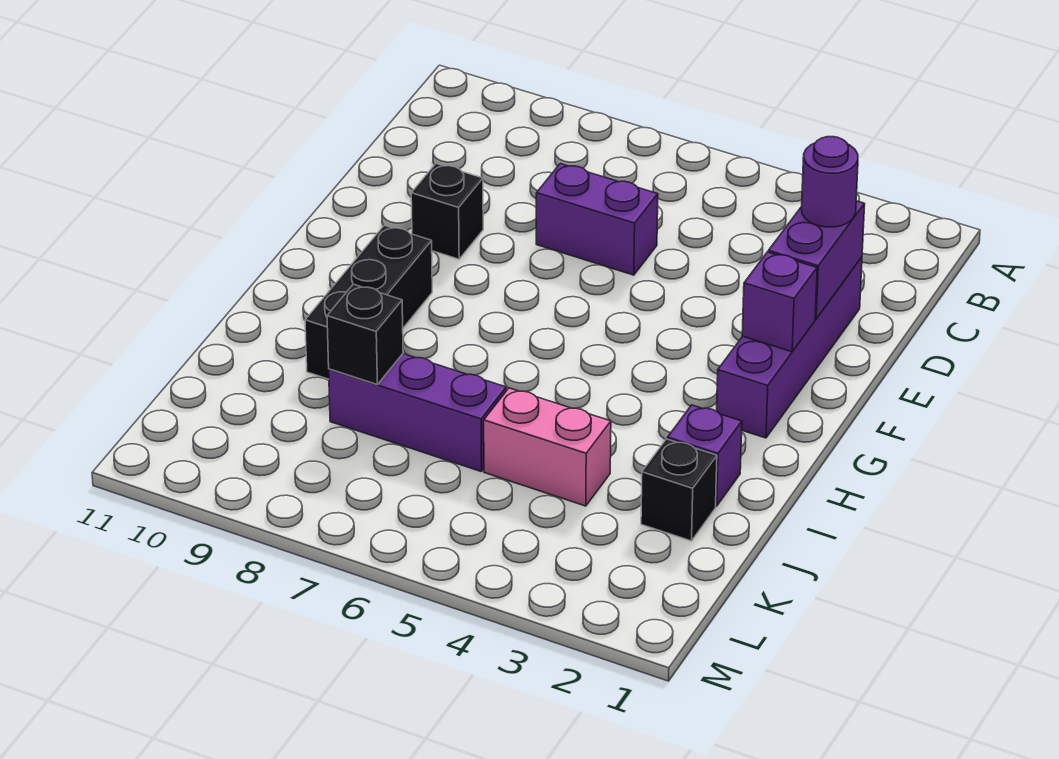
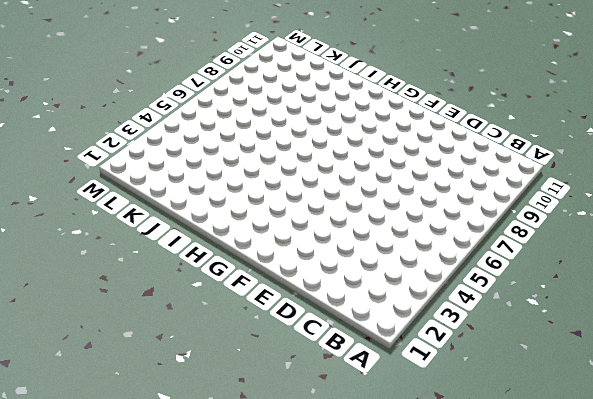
none -> purple 1x4 brick [717,257,862,438]
none -> purple 1x2 brick [536,164,658,275]
none -> black 1x1 brick [411,164,483,259]

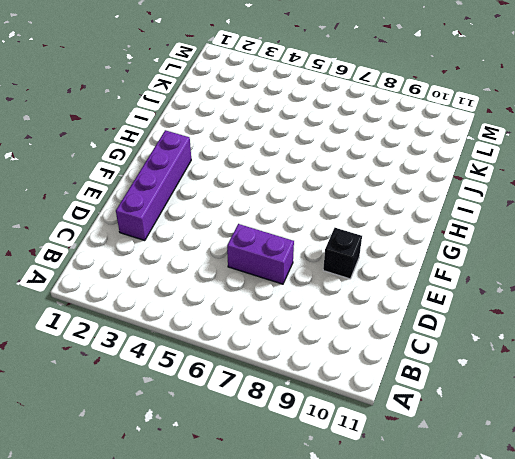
none -> black 1x3 brick [305,225,432,379]
none -> purple 1x1 brick [667,405,742,506]
none -> black 1x1 brick [641,439,717,541]

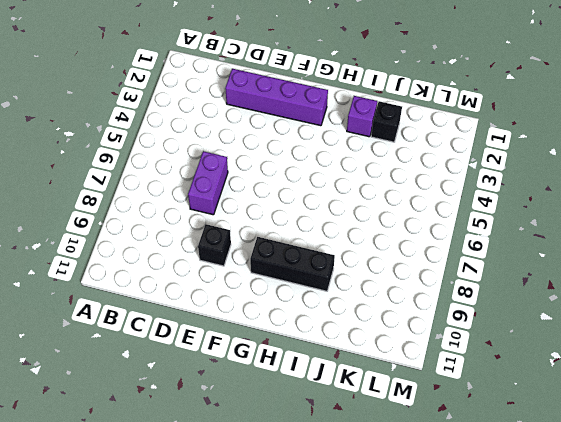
none -> pink 1x2 brick [484,388,611,506]
none -> purple 1x3 brick [329,354,506,472]
none -> purple 1x2 brick [768,201,865,319]

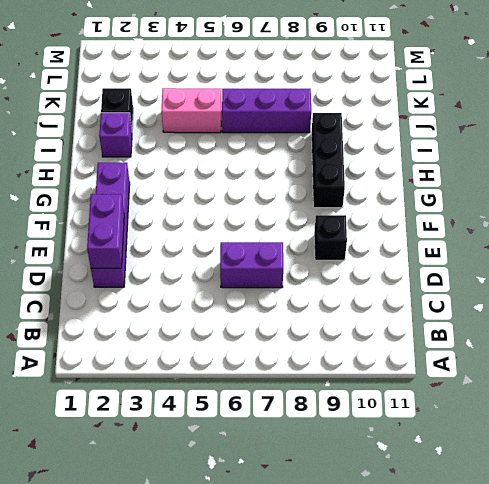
none -> purple 1x1 brick [742,252,817,352]
none -> black 1x1 brick [327,284,403,384]
none -> purple 1x1 round brick [802,137,858,227]

